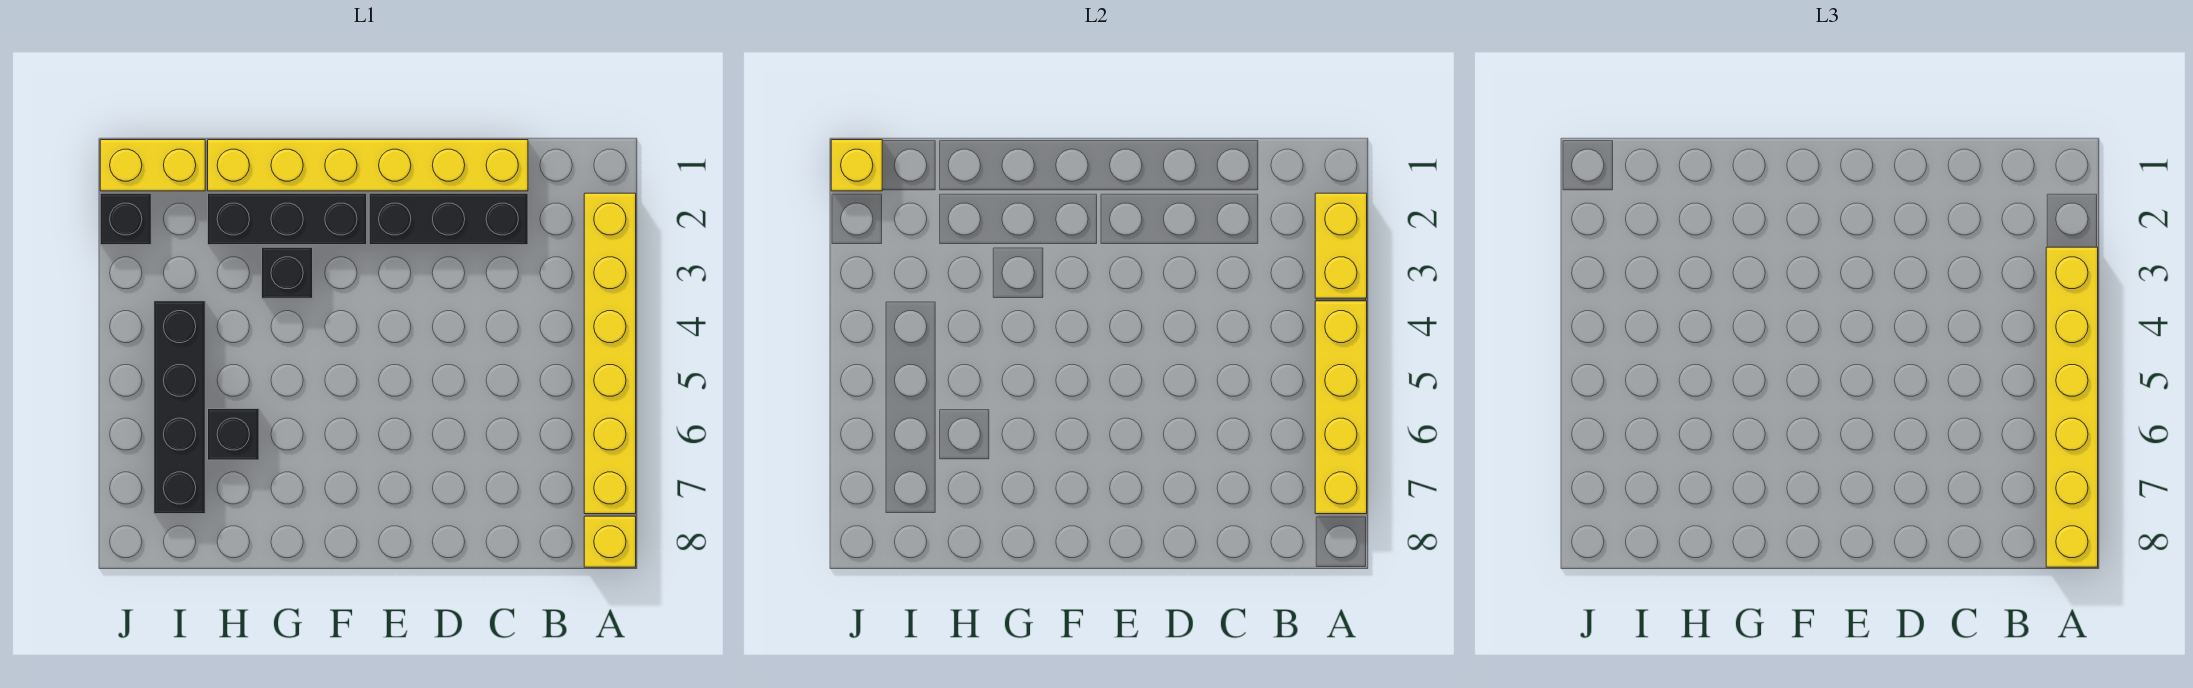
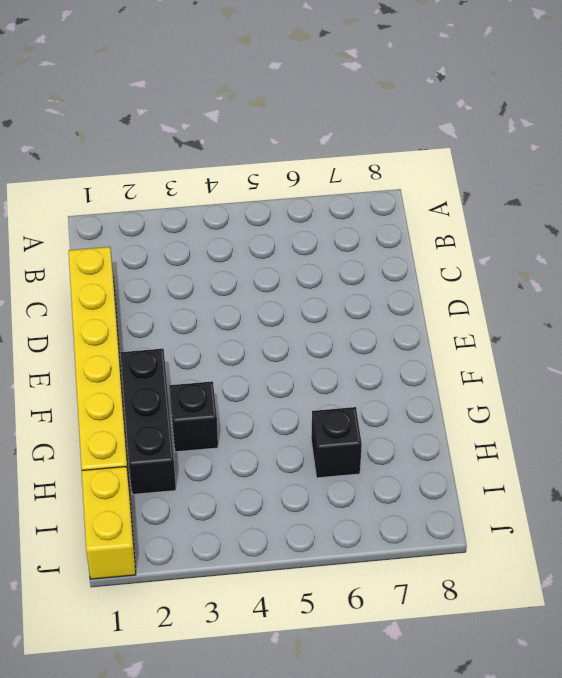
none -> yellow 1x6 brick [584,193,636,514]
none -> yellow 1x1 brick [584,516,636,567]
none -> black 1x3 brick [369,193,528,245]

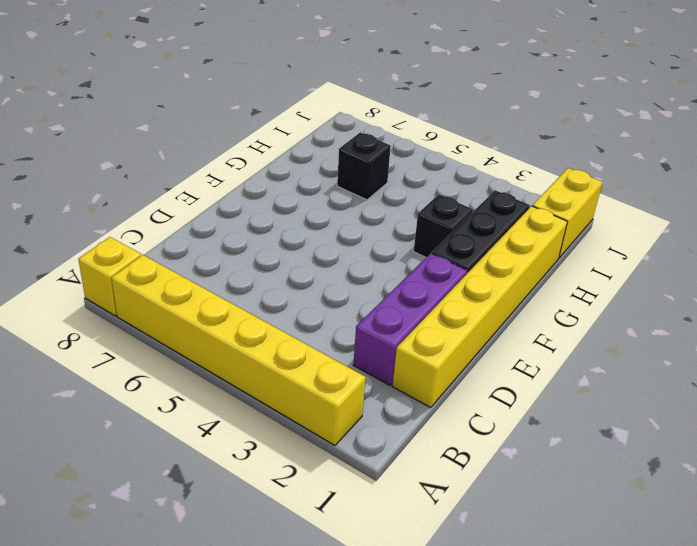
purple 1x3 brick [353,253,467,385] -> black 1x3 brick [369,193,528,245]
none -> black 1x4 brick [154,301,205,514]
none -> black 1x1 brick [100,193,151,245]
none -> yellow 1x2 brick [1315,193,1367,298]

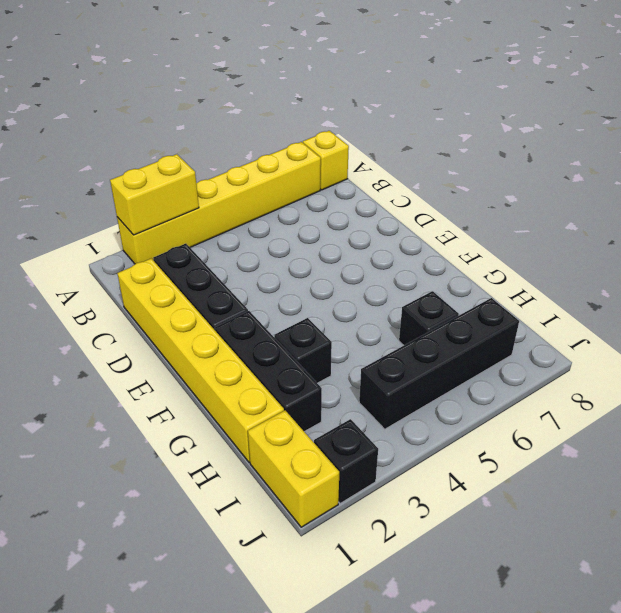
none -> yellow 1x4 brick [1315,301,1367,514]
none -> yellow 1x1 brick [831,140,882,191]
none -> yellow 1x6 brick [2046,247,2098,567]

